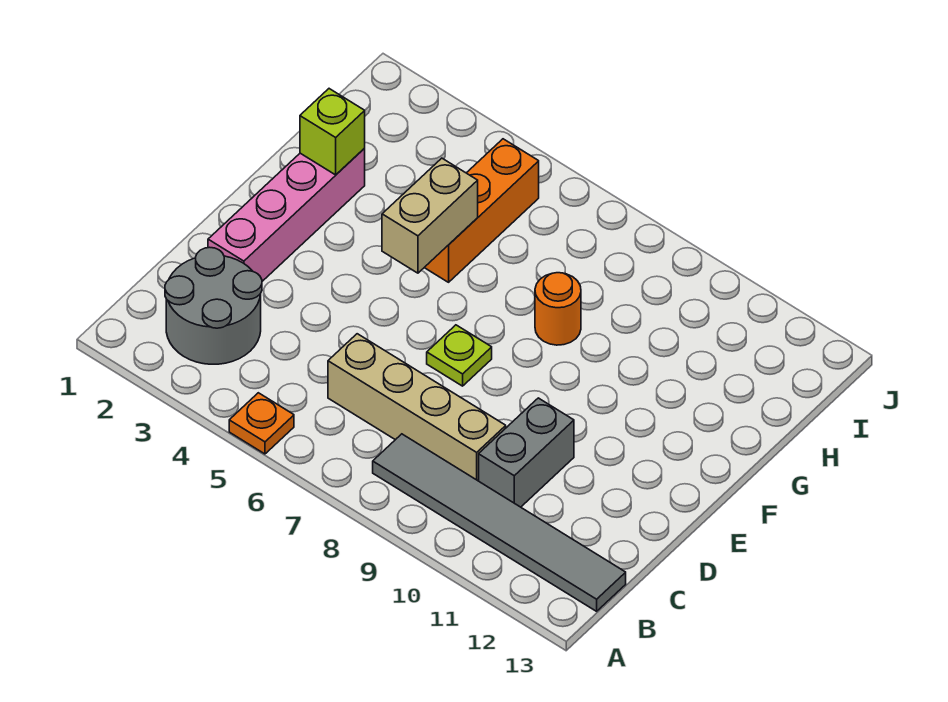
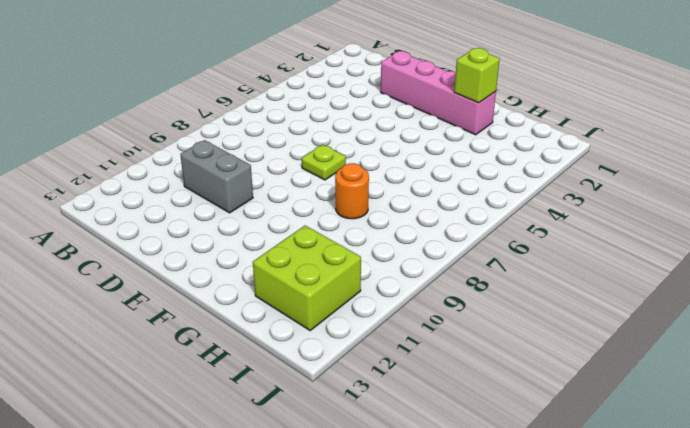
lime 2x2 brick [253,226,361,330] -> none
none -> orange 1x1 plate [229,393,294,454]
none -> grey 2x2 round brick [165,247,262,364]

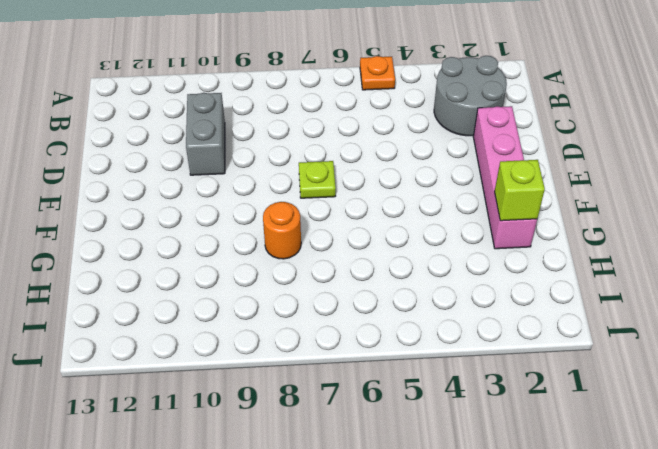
none -> grey 1x6 tile [373,434,626,611]
none -> tan 1x4 brick [328,334,506,481]

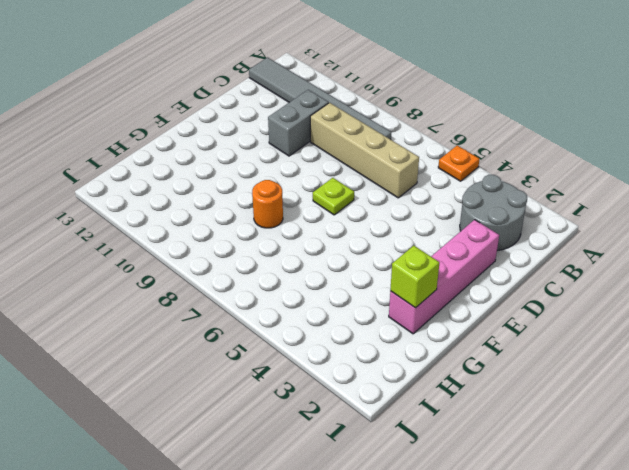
none -> orange 1x3 brick [424,139,539,282]
none -> tan 1x2 brick [382,158,478,273]

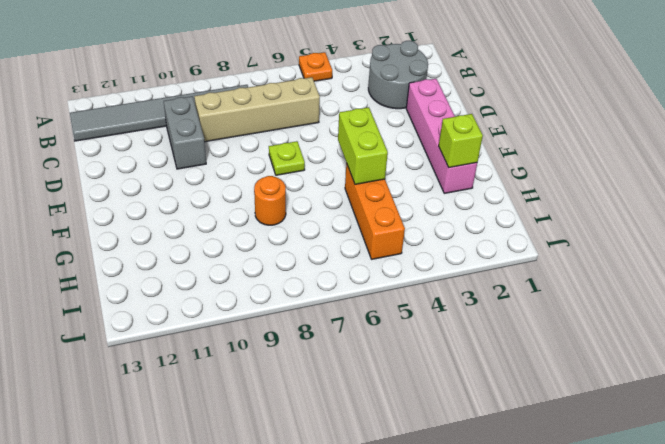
lime 1x2 brick [338,107,388,184] -> tan 1x2 brick [382,158,478,273]

